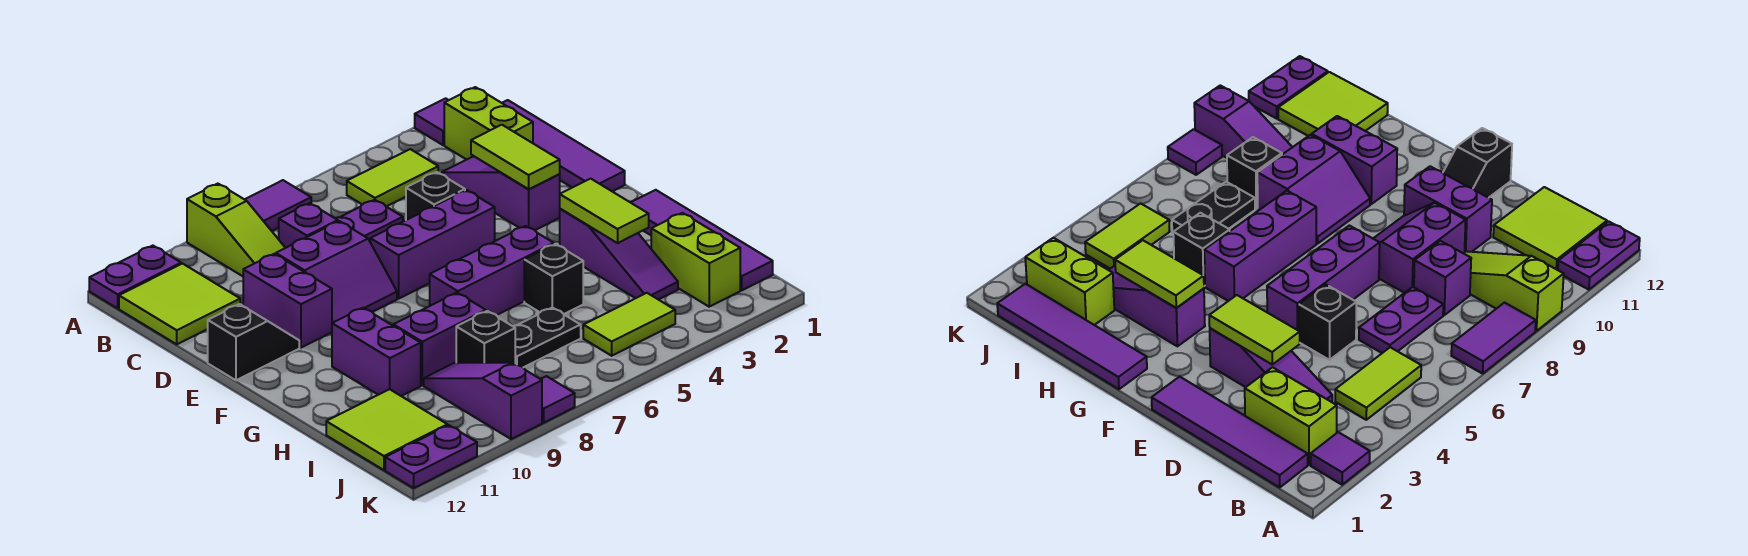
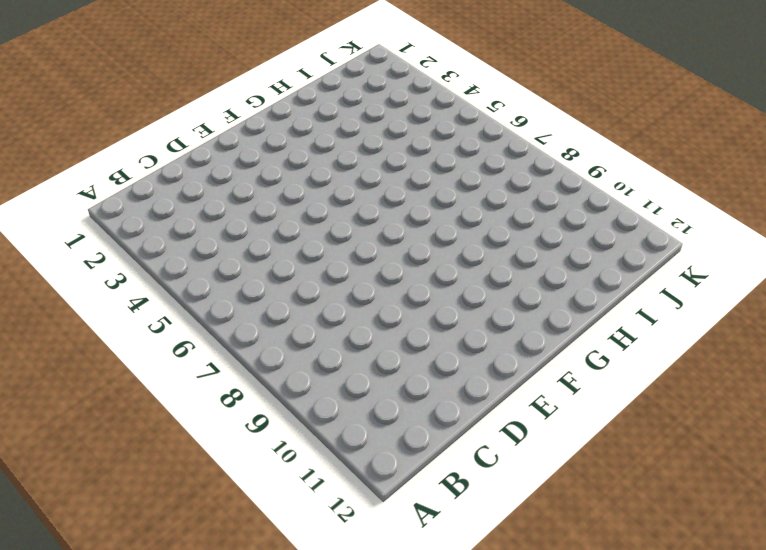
none -> purple 1x1 tile [415,98,448,145]
none -> purple 1x2 tile [245,180,311,231]
none -> lime 1x3 slope [187,184,285,276]
none -> purple 1x2 plate [89,246,181,308]

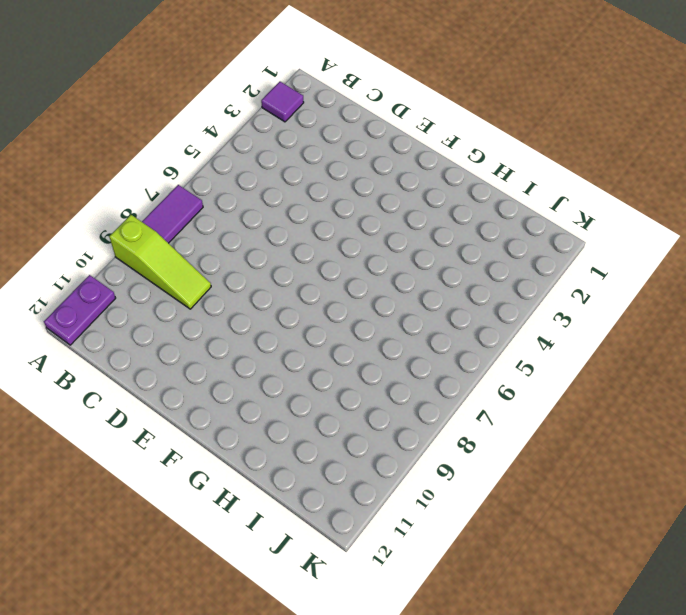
none -> purple 1x4 tile [503,100,625,191]
none -> lime 1x2 brick [444,87,533,160]
none -> lime 1x2 tile [347,149,438,207]
none -> lime 2x2 tile [119,264,240,344]

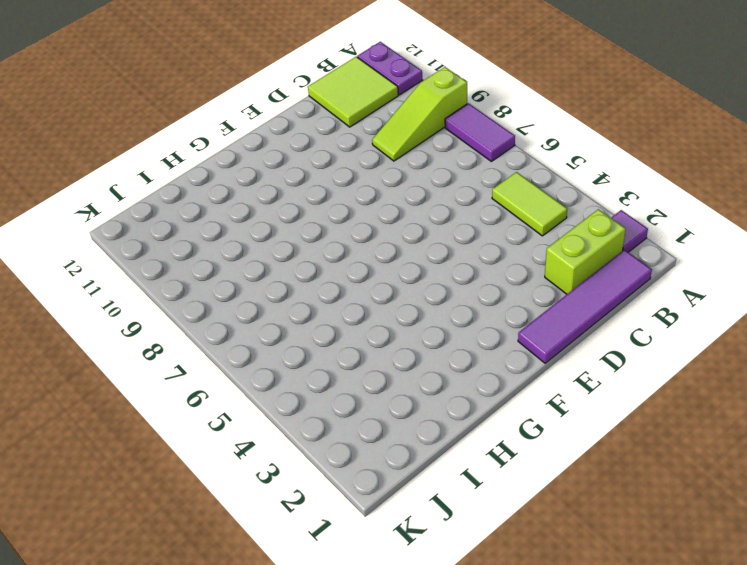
none -> purple 1x3 slope [441,157,560,230]
none -> purple 1x2 plate [335,200,403,241]
none -> purple 1x1 brick [279,203,338,248]
none -> black 1x1 brick [406,172,465,220]

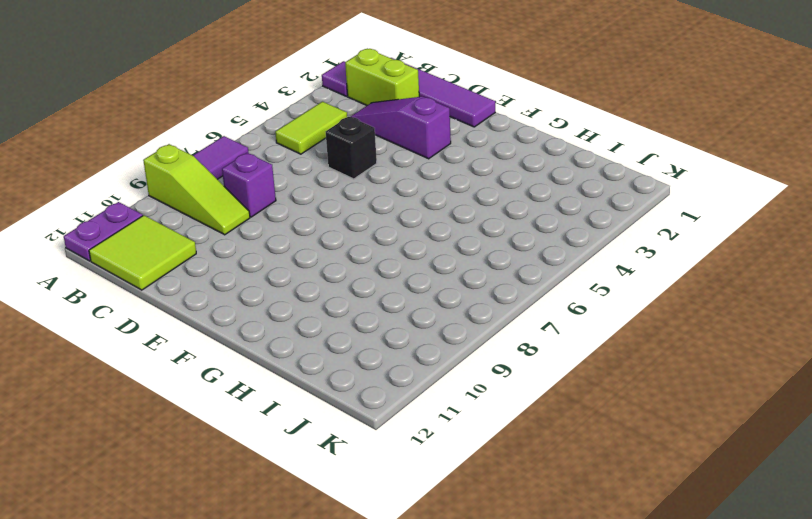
none -> purple 1x2 plate [335,200,403,241]
none -> purple 2x2 slope [276,221,397,323]
none -> purple 1x2 brick [243,254,332,348]
none -> purple 1x3 brick [370,190,495,299]

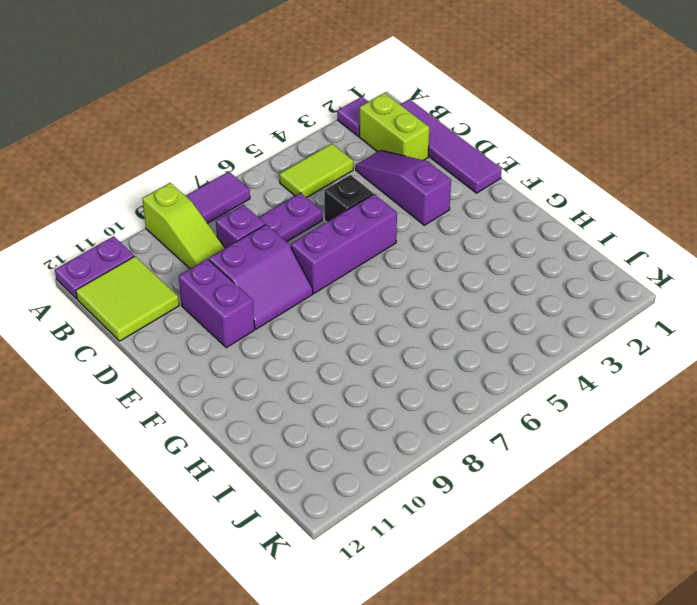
none -> black 1x2 slope [208,304,299,380]
none -> purple 1x4 tile [631,190,773,290]
none -> purple 1x3 slope [560,209,678,300]
none -> purple 1x3 brick [430,226,554,315]

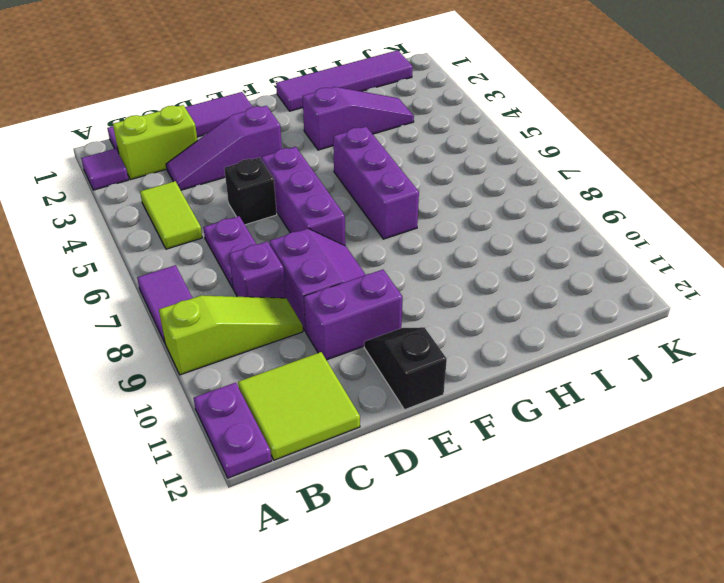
none -> purple 2x2 slope [393,293,486,385]
none -> purple 1x2 brick [332,308,421,396]
none -> black 1x1 brick [524,244,583,314]
none -> lime 1x2 brick [651,213,740,307]

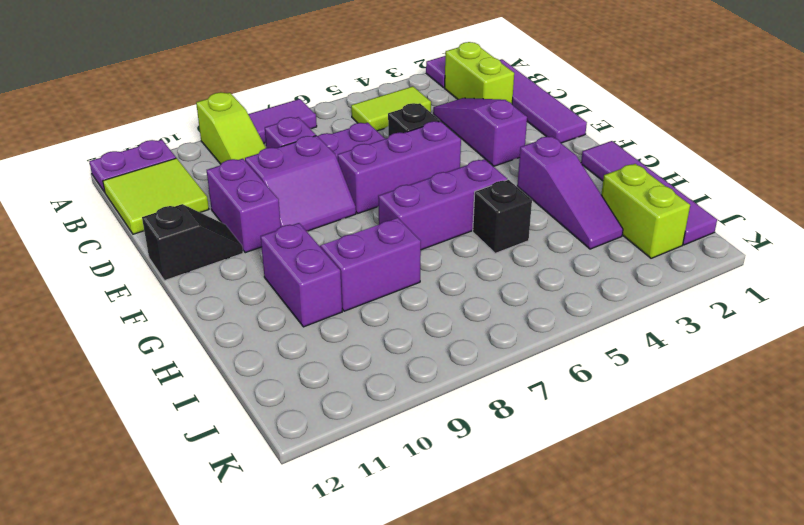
none -> black 1x2 plate [513,308,581,367]
none -> black 1x1 brick [456,311,515,363]
none -> purple 1x3 slope [424,363,542,439]
none -> lime 2x2 tile [326,389,447,470]

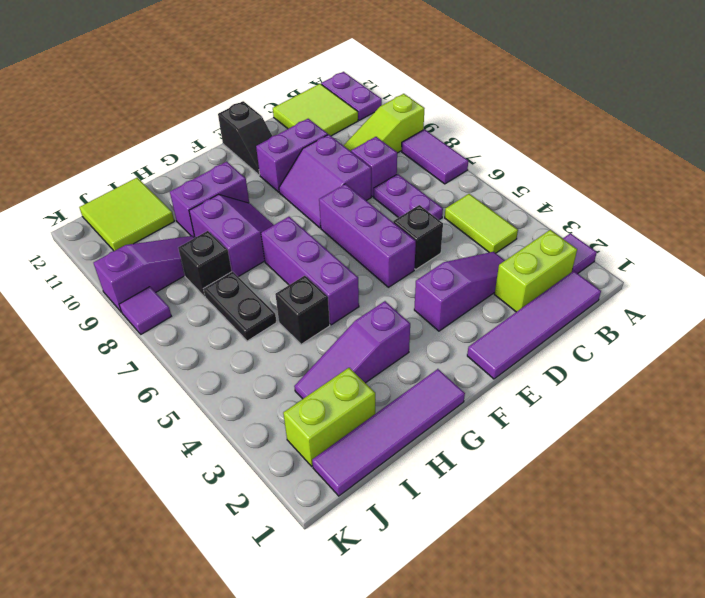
none -> lime 1x2 tile [583,293,675,356]
none -> purple 1x2 plate [385,425,477,488]
none -> lime 1x2 tile [471,125,560,189]
none -> lime 1x2 tile [560,179,649,243]

